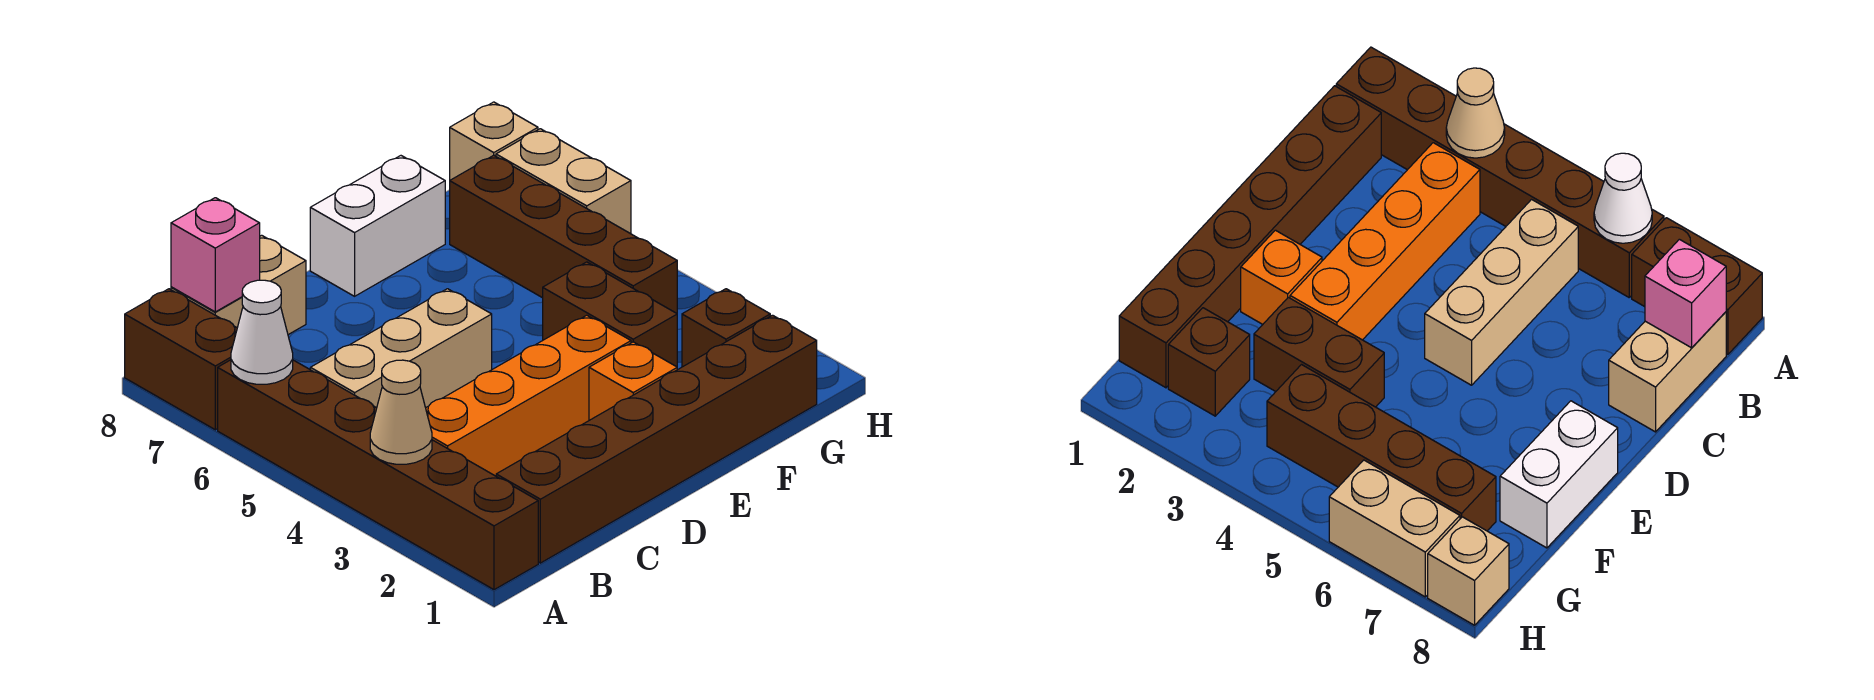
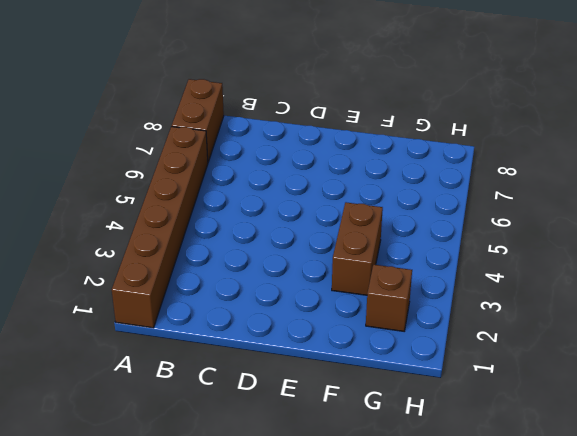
none -> brown 1x6 brick [496,315,817,563]
none -> orange 1x4 brick [426,315,631,476]
none -> tan 1x3 brick [310,289,492,408]

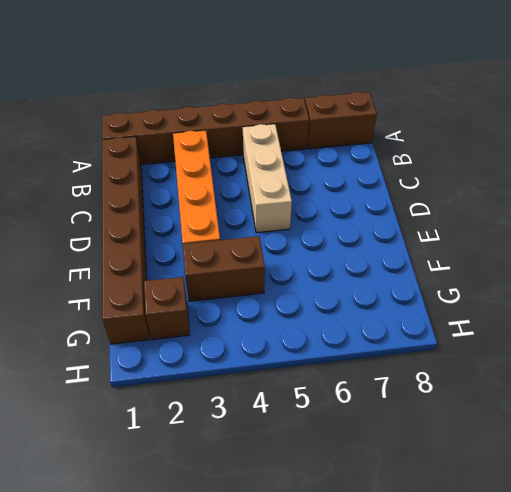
none -> tan 1x2 brick [171,235,306,335]
none -> orange 1x1 brick [589,342,677,420]
none -> white 1x2 brick [310,156,445,296]

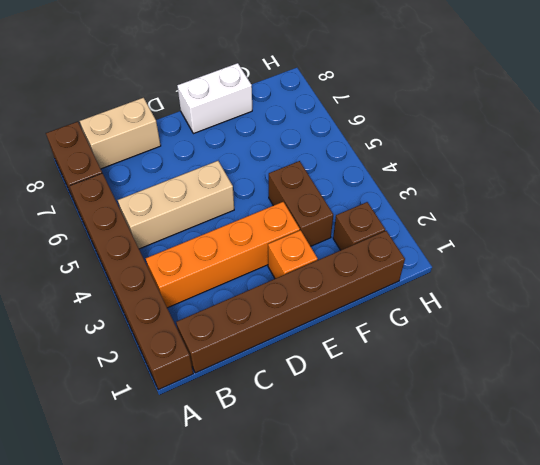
none -> brown 1x4 brick [450,155,677,313]
none -> tan 1x2 brick [496,129,631,234]
none -> tan 1x1 brick [450,102,538,180]

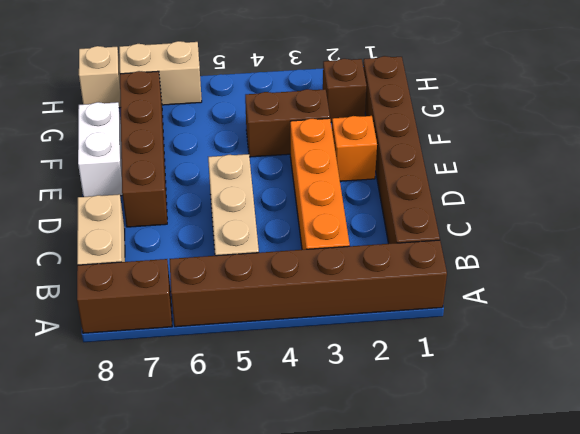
brown 1x4 brick [120,71,167,227] -> brown 1x4 brick turned to [450,155,677,313]
none -> tan 1x1 cone [370,360,432,464]
none -> white 1x1 cone [231,280,293,384]
none -> pink 1x1 brick [171,198,260,312]

